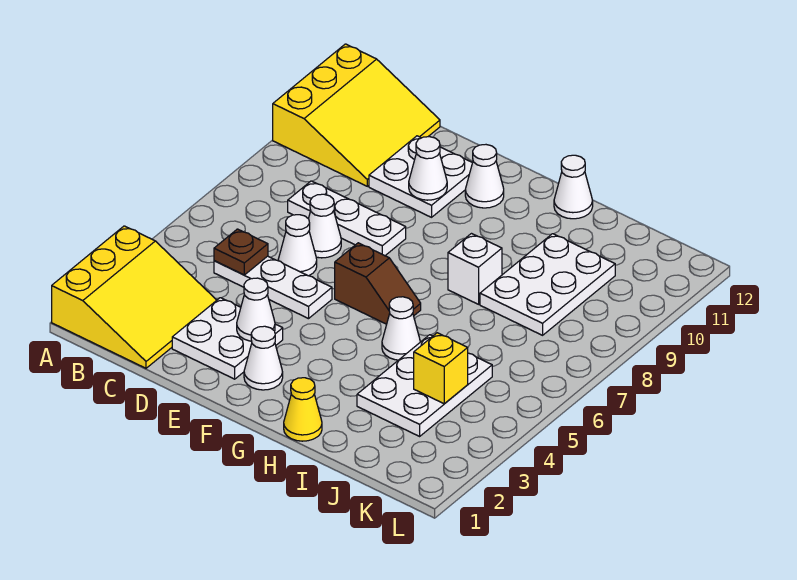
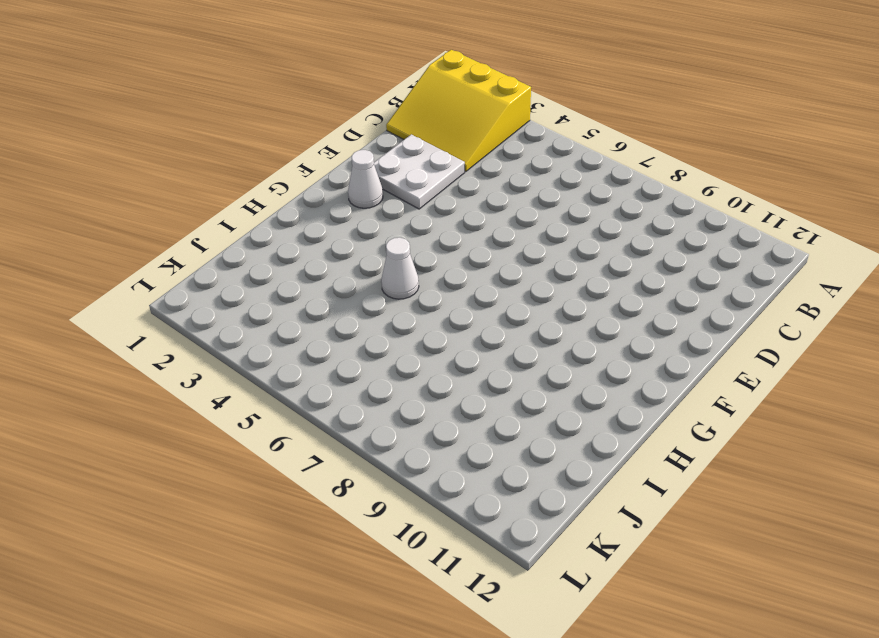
none -> yellow 3x3 slope [273,44,440,186]
none -> white 1x3 plate [214,256,332,319]
none -> white 1x3 plate [288,181,406,256]

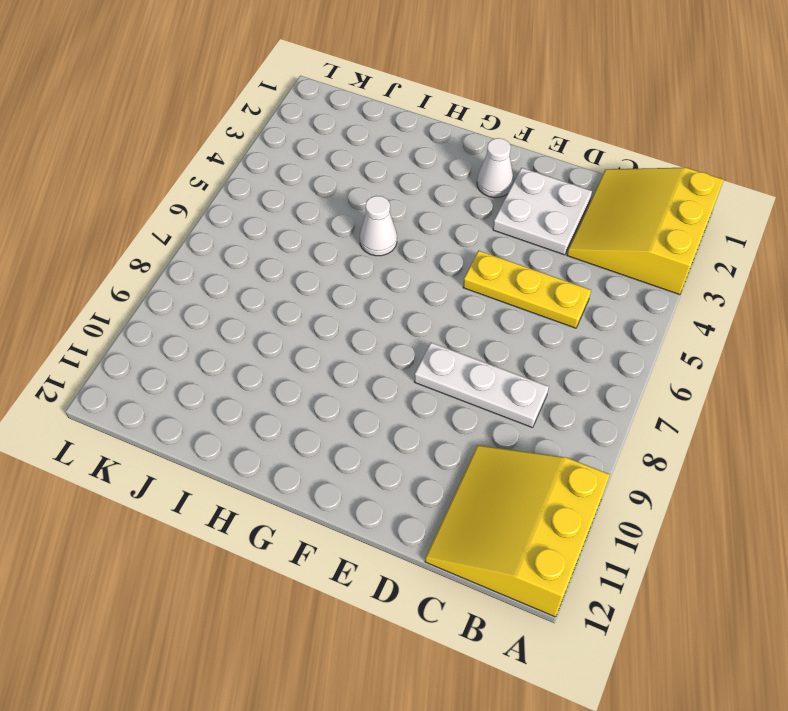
yellow 1x3 plate [463,251,591,328] -> white 1x3 plate [214,256,332,319]
none -> white 1x1 cone [278,215,317,276]
none -> white 1x1 cone [309,194,341,258]
none -> white 2x2 plate [369,136,472,217]

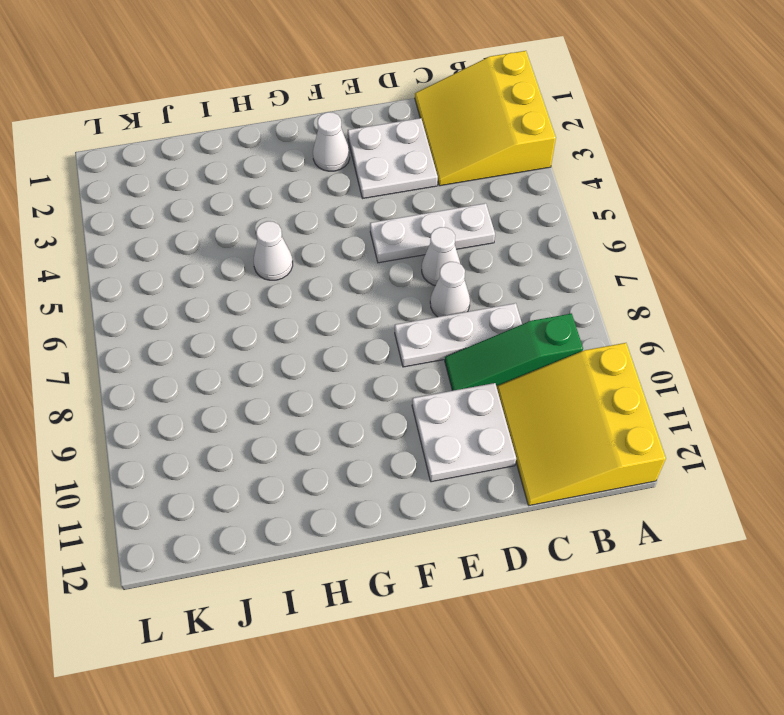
green 1x3 slope [445,313,583,391] -> none
none -> brown 1x2 slope [335,243,421,324]
none -> white 1x1 cone [465,145,504,208]
none -> yellow 1x1 cone [284,378,322,441]

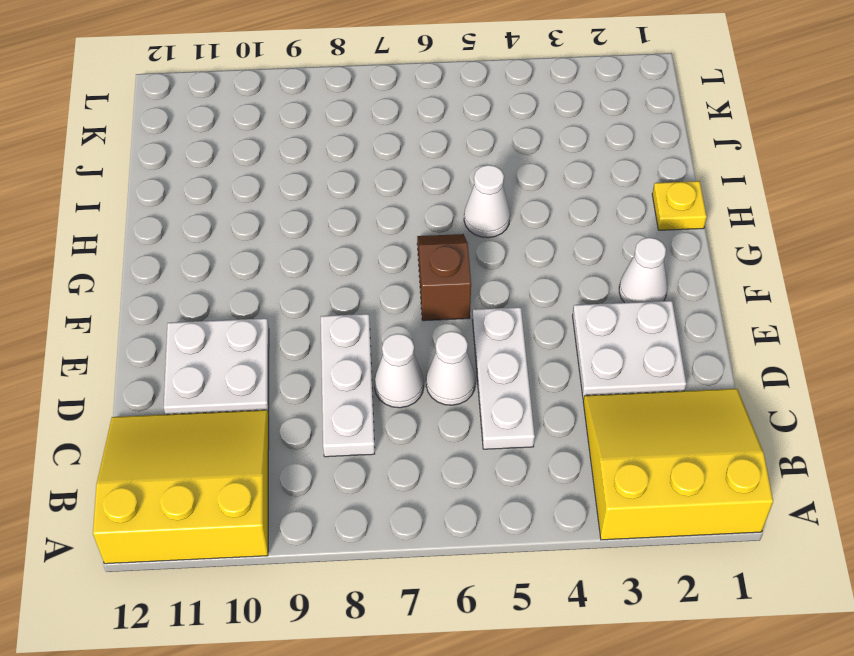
yellow 1x1 plate [652,181,707,230] -> yellow 1x1 cone [284,378,322,441]
none -> white 1x1 cone [465,145,504,208]
none -> white 1x1 brick [448,234,502,304]
none -> white 1x1 cone [554,155,593,219]

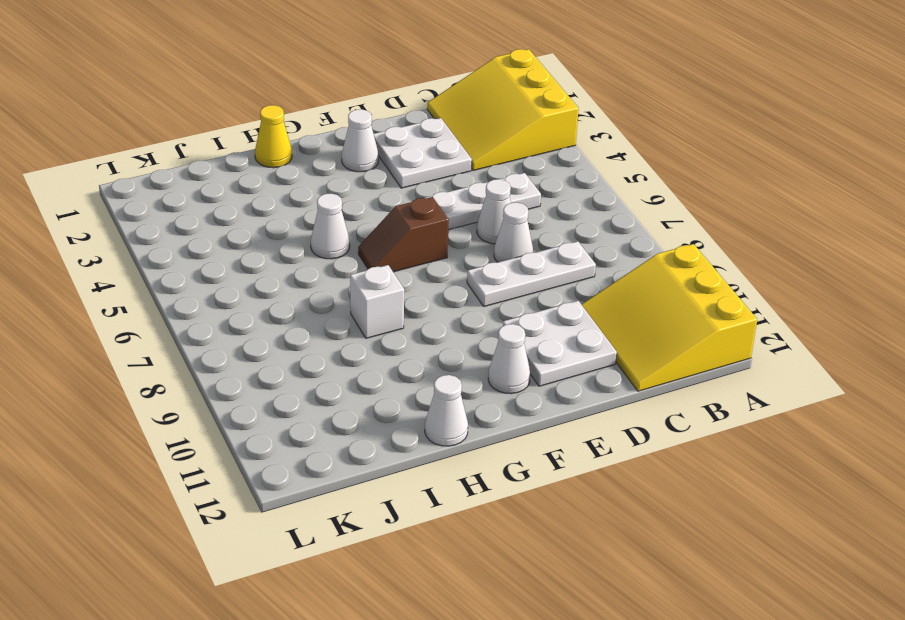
none -> white 2x3 plate [357,335,492,436]
none -> white 2x3 plate [480,234,615,335]
none -> brown 1x1 plate [214,229,268,275]

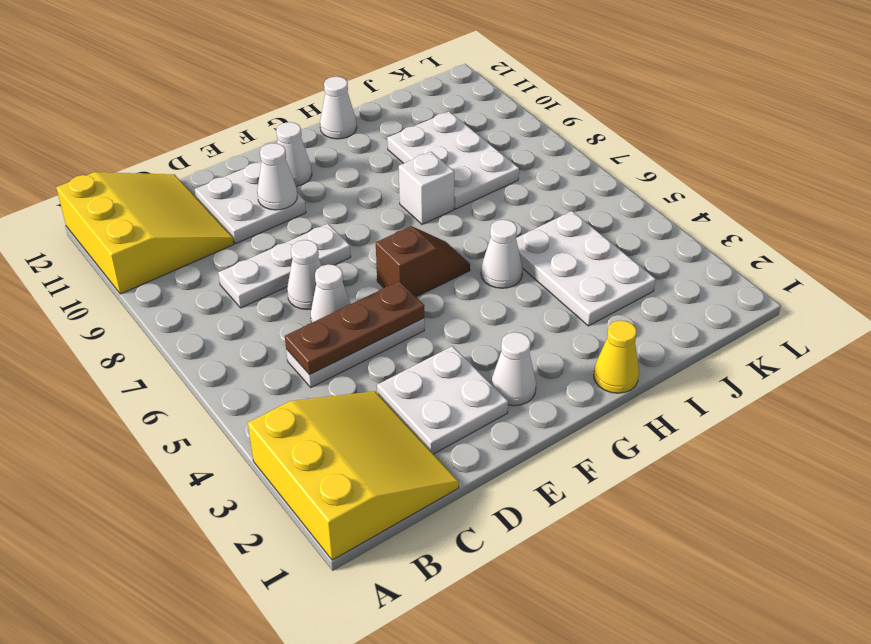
brown 1x3 plate [285,281,424,375] -> brown 1x1 plate [214,229,268,275]
none -> white 1x1 cone [237,278,275,341]
none -> yellow 1x1 brick [414,333,468,404]

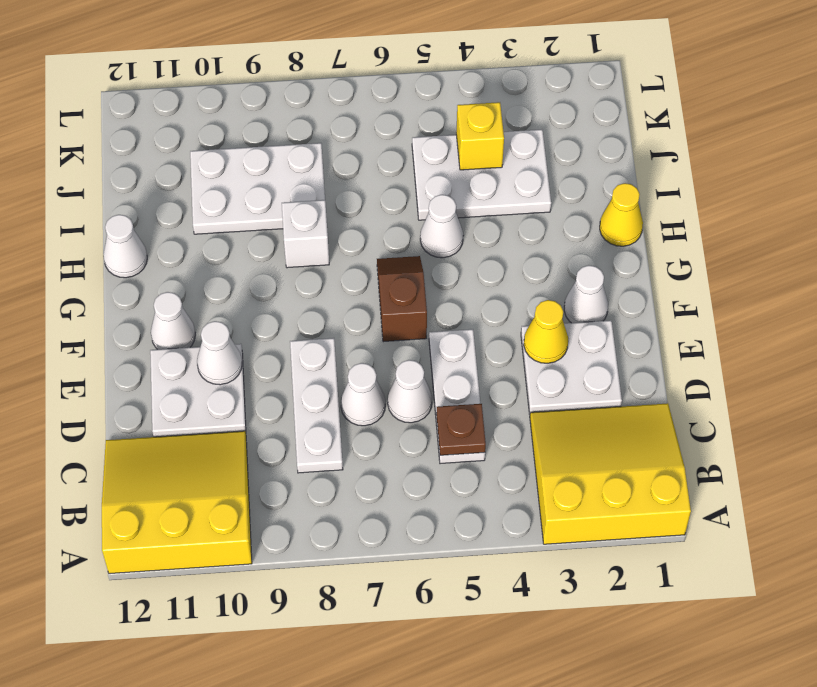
yellow 1x1 cone [524,300,568,363] -> white 1x1 cone [237,278,275,341]

